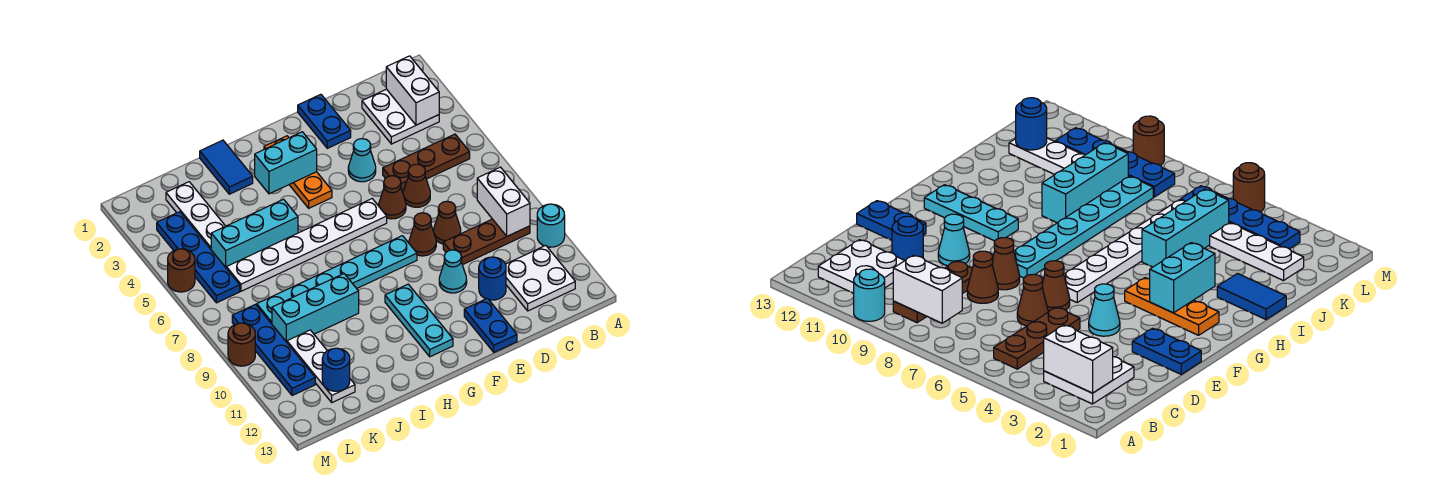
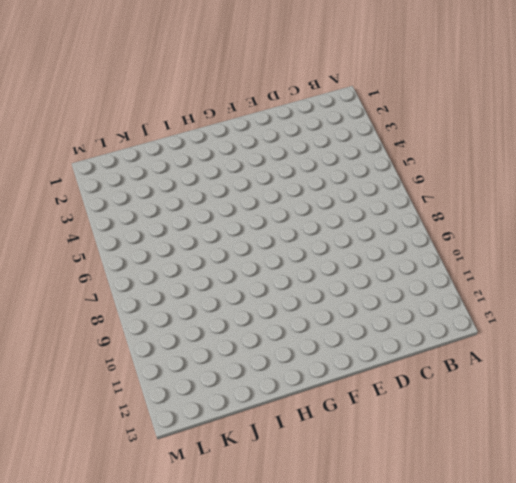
none -> cyan 1x1 round brick [537,204,565,247]
none -> white 2x2 plate [362,89,439,144]
none -> brown 1x3 plate [383,134,470,190]
none -> brown 1x3 plate [443,219,530,265]

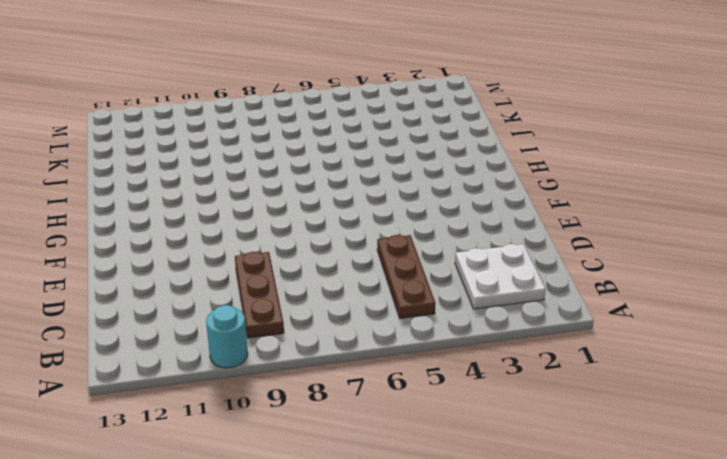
none -> white 2x2 plate [506,246,575,311]
none -> brown 1x1 cone [403,164,430,207]
none -> brown 1x1 cone [433,201,461,244]
none -> blue 1x1 round brick [479,257,506,300]

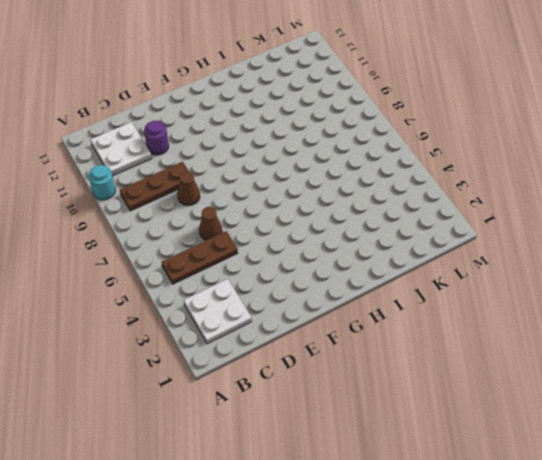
purple 1x1 round brick [144,121,169,155] -> blue 1x1 round brick [479,257,506,300]
none -> blue 1x2 plate [298,94,351,148]
none -> cyan 1x1 cone [348,139,376,182]
none -> brown 1x1 cone [379,176,406,219]
none -> brown 1x1 cone [409,213,436,256]

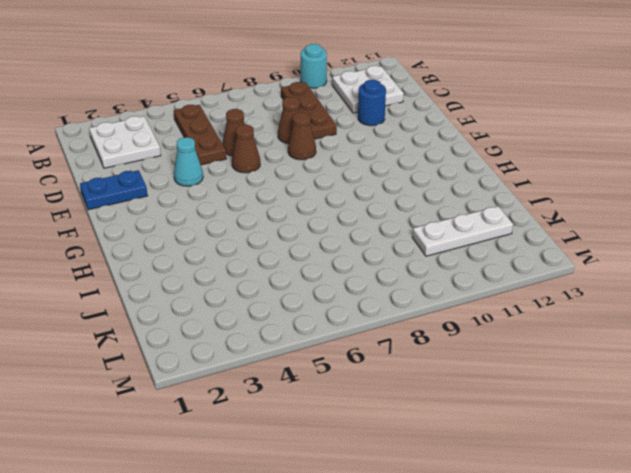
none -> cyan 1x1 cone [439,250,467,293]
none -> blue 1x2 plate [464,298,517,352]
none -> white 1x6 plate [226,199,387,291]
none -> cyan 1x6 plate [257,236,417,324]

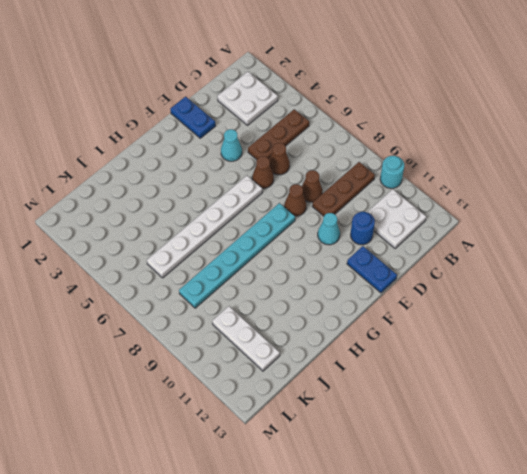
none -> orange 1x3 plate [264,136,332,208]
none -> cyan 1x3 plate [385,284,453,357]
none -> blue 1x2 tile [200,140,253,194]
none -> cyan 1x3 brick [211,199,298,267]

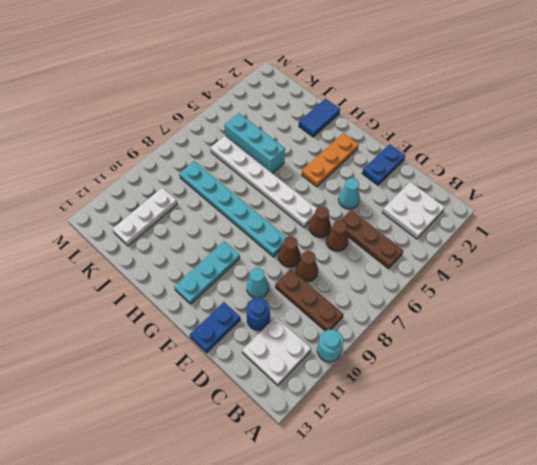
none -> cyan 1x3 brick [272,274,359,342]
none -> white 1x3 plate [166,182,225,249]
none -> blue 1x4 plate [157,212,240,303]
none -> blue 1x4 plate [232,304,315,396]

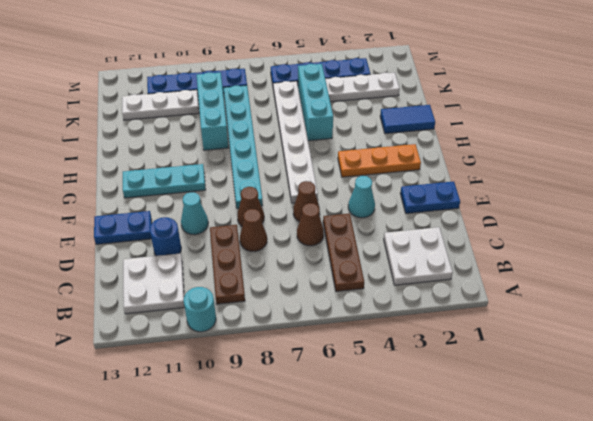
none -> brown 1x1 round brick [168,249,195,292]
none -> brown 1x1 round brick [228,323,255,366]
none -> white 1x2 brick [386,56,439,125]
none -> white 1x2 brick [477,167,530,236]

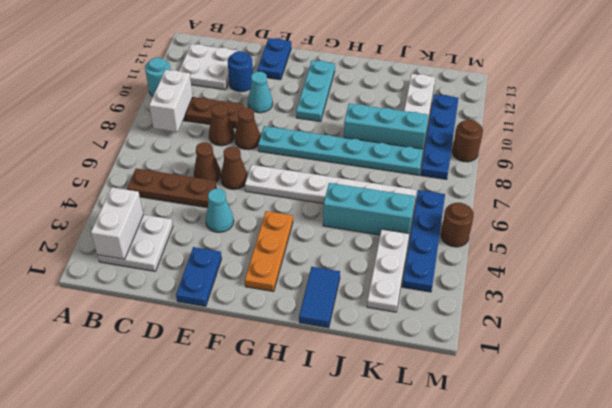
none -> cyan 1x2 brick [255,132,317,194]
none -> blue 1x1 round brick [322,348,350,391]

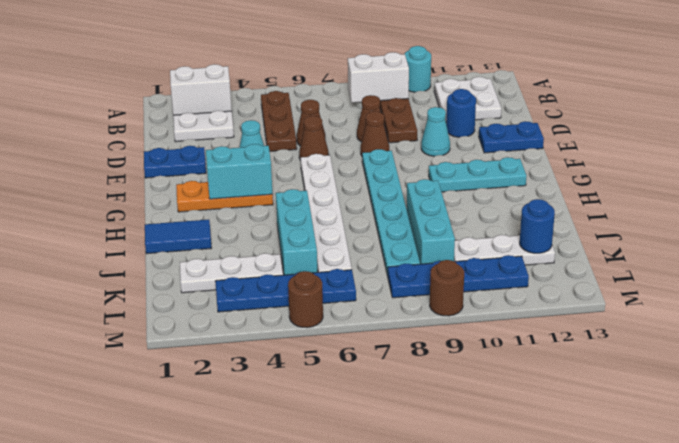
cyan 1x2 brick [206,144,272,199] -> cyan 1x2 brick turned to [255,132,317,194]

